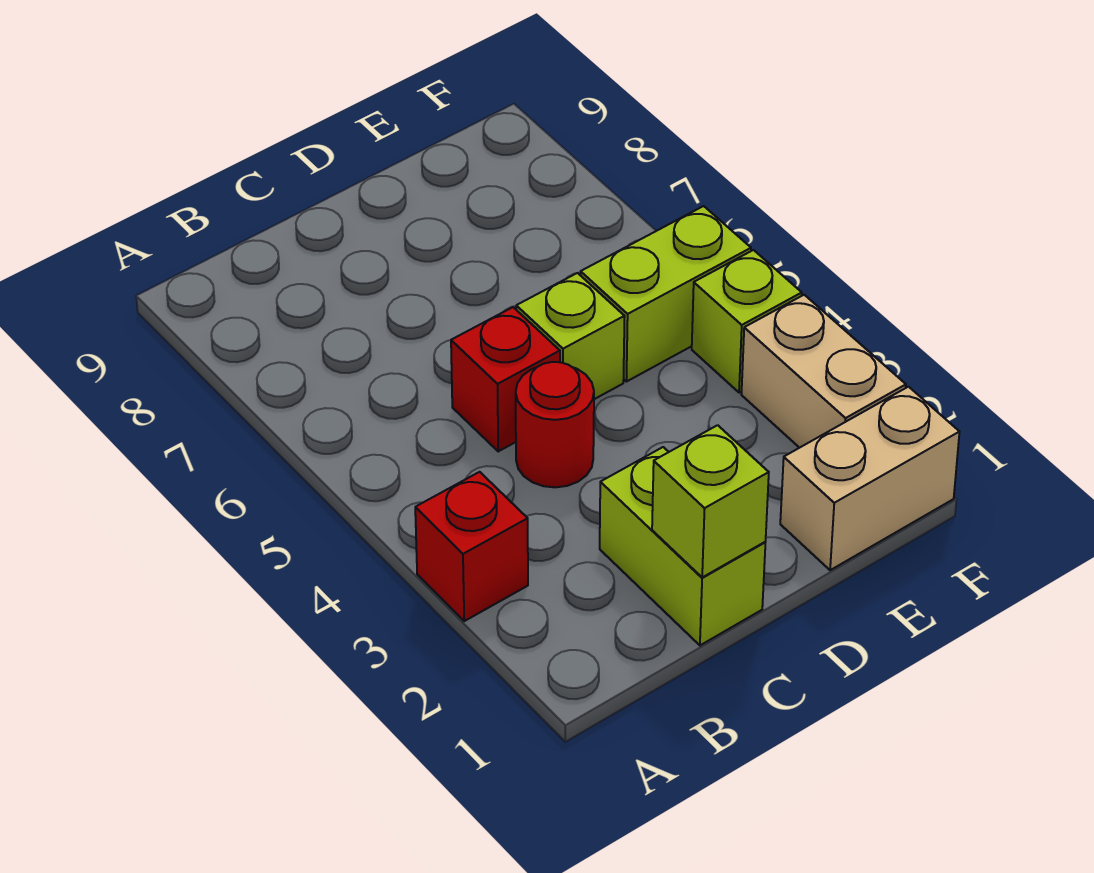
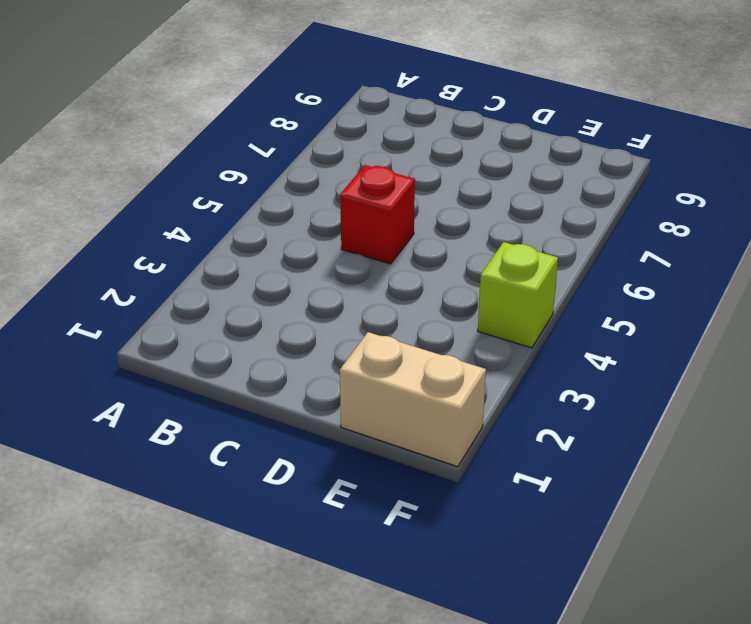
none -> red 1x1 brick [415,472,528,621]
none -> lime 1x2 brick [600,447,765,645]

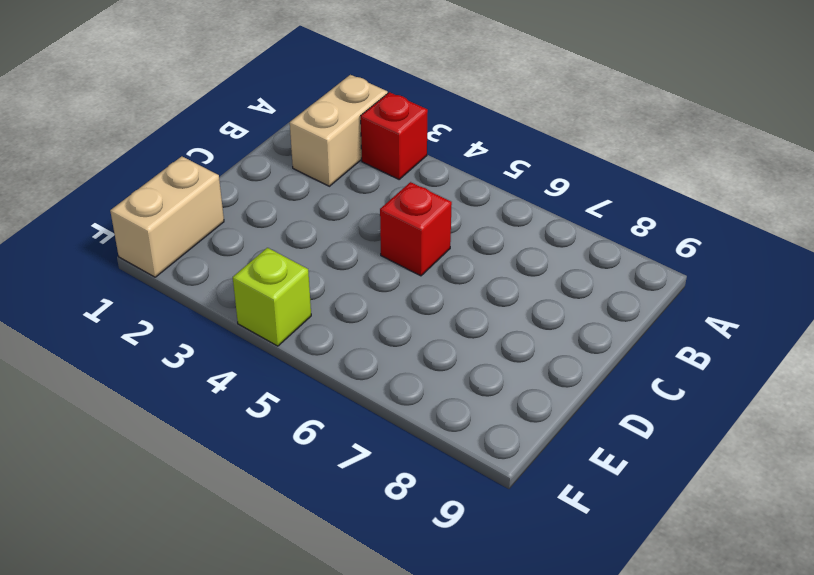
tan 1x2 brick [290,75,388,186] -> tan 1x2 brick turned to [741,295,906,448]
none -> lime 1x2 brick [600,447,765,645]
none -> red 1x1 round brick [516,362,594,487]

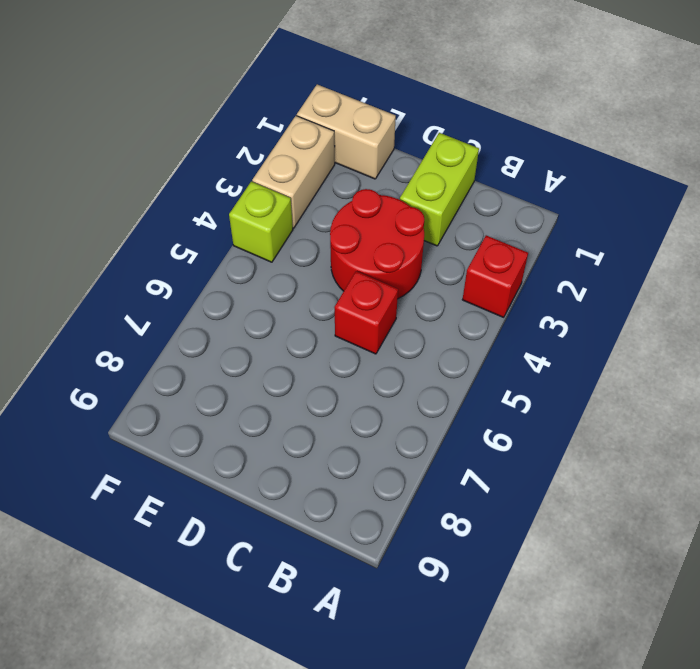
red 2x2 round brick [330,189,424,299] -> red 1x1 round brick [516,362,594,487]
none -> lime 1x1 brick [516,273,625,399]
none -> lime 1x2 brick [581,206,751,382]

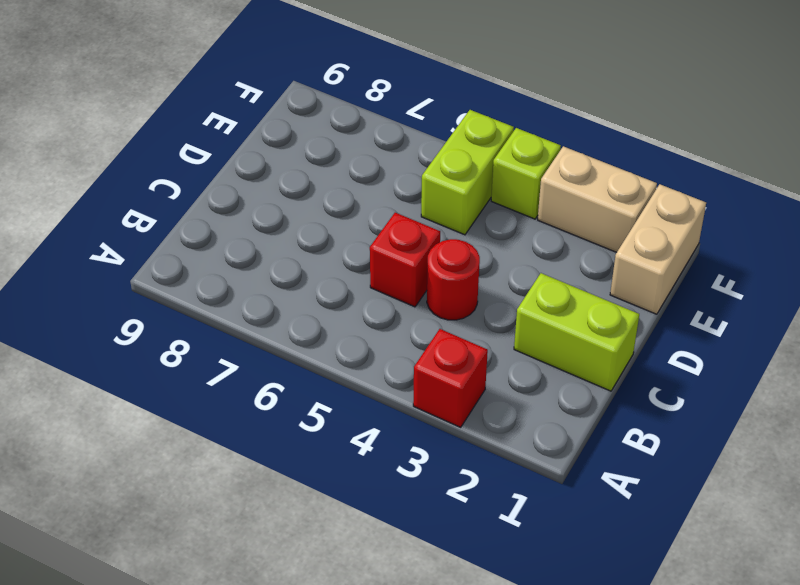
none -> lime 1x1 brick [516,273,625,399]
none -> lime 1x1 brick [652,425,769,577]

